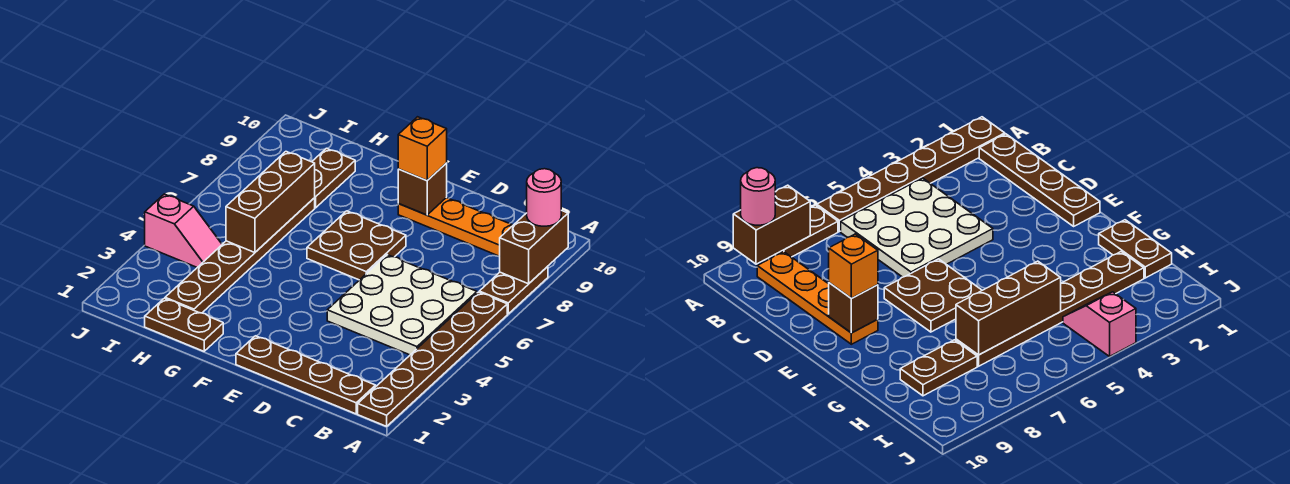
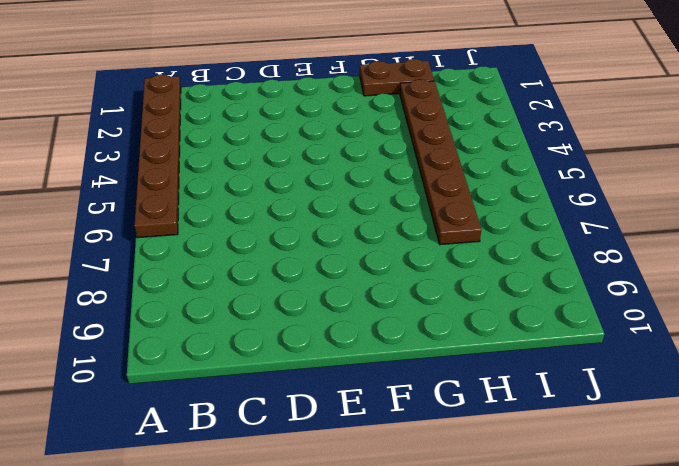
none -> brown 1x2 plate [479,266,548,314]
none -> brown 1x4 plate [236,336,376,414]
none -> white 3x3 plate [327,255,477,355]

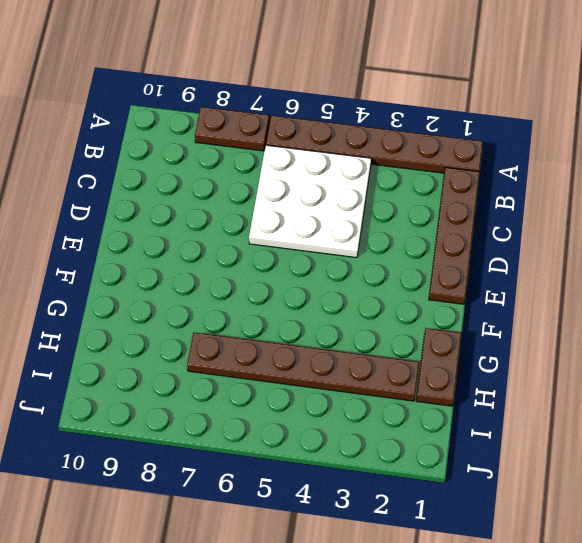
none -> orange 1x4 plate [398,198,513,256]
none -> brown 2x2 plate [307,211,406,280]
none -> brown 1x2 plate [312,148,355,208]

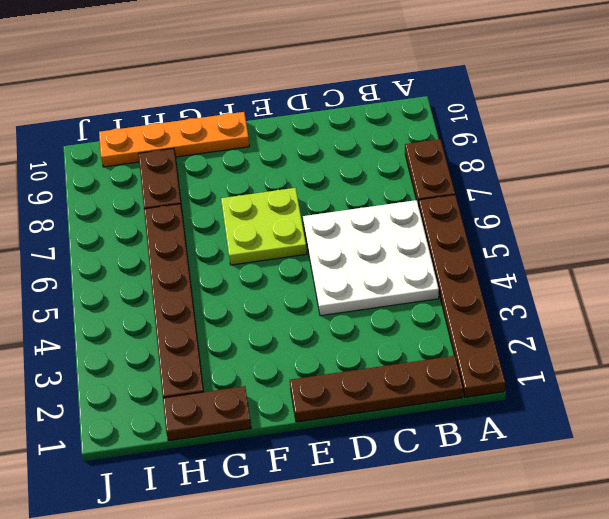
lime 2x2 plate [221,188,307,265] -> brown 2x2 plate [307,211,406,280]
orange 1x4 plate [99,112,250,167] -> orange 1x4 plate moved to [398,198,513,256]
none -> pink 1x2 slope [145,194,222,267]
none -> brown 1x2 brick [499,210,568,284]
none -> brown 1x1 brick [398,163,447,215]

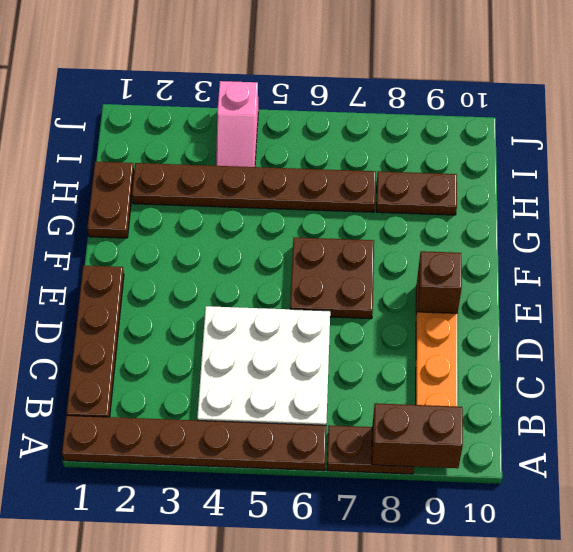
none -> brown 1x3 brick [226,152,315,253]
none -> pink 1x1 round brick [527,169,561,226]
none -> orange 1x1 brick [398,117,447,180]

